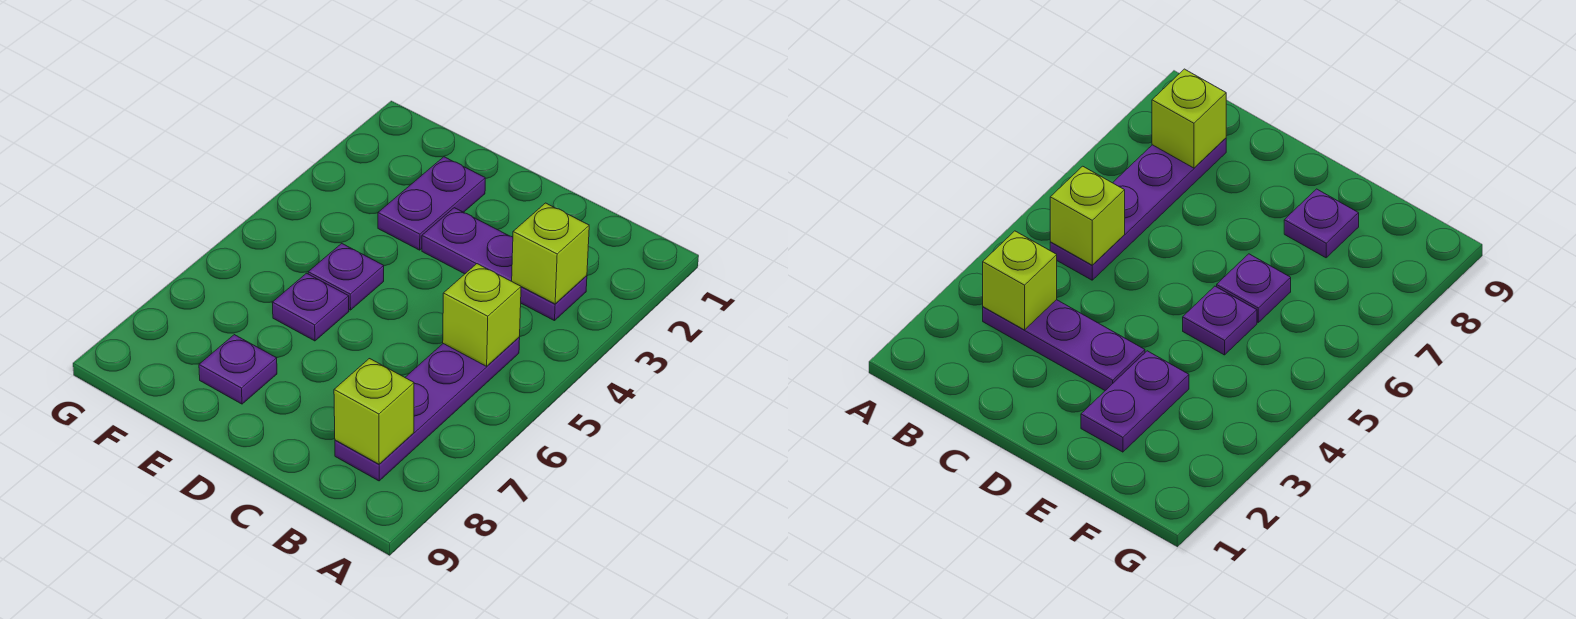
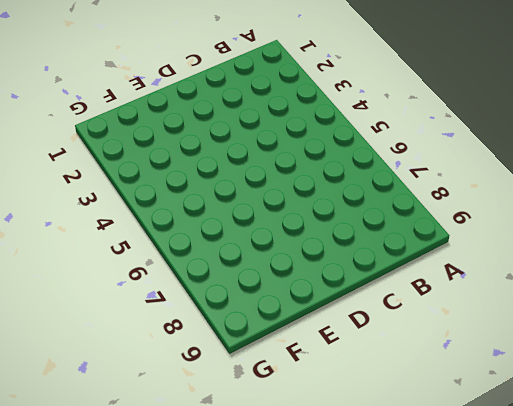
none -> purple 1x3 plate [422,208,587,321]
none -> purple 1x4 plate [335,337,520,481]

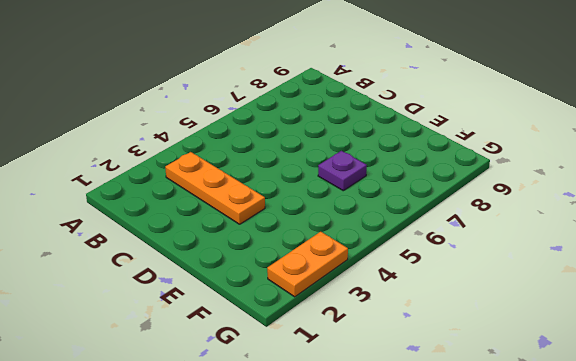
orange 1x3 plate [165,152,265,224] -> purple 1x3 plate [422,208,587,321]
orange 1x2 plate [267,232,348,297] -> none
none -> purple 1x4 plate [335,337,520,481]
none -> purple 1x2 plate [378,157,485,250]

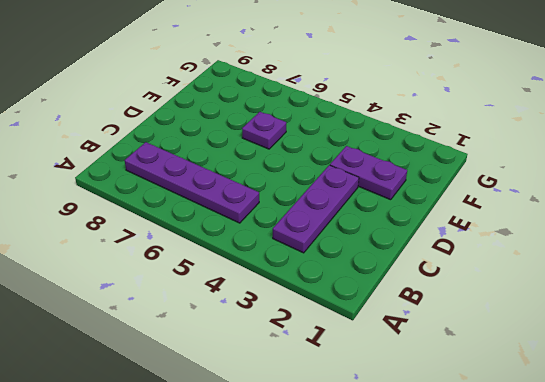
none -> purple 1x1 plate [308,244,384,310]
none -> purple 1x1 plate [199,335,277,404]

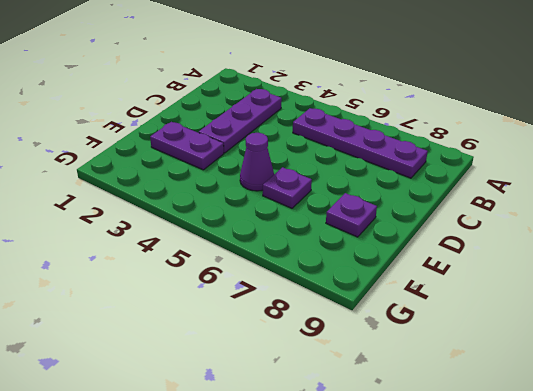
purple 1x1 cone [240,133,274,191] -> purple 1x1 plate [308,244,384,310]
none -> lime 1x1 brick [512,203,589,304]
none -> lime 1x1 brick [443,264,521,366]

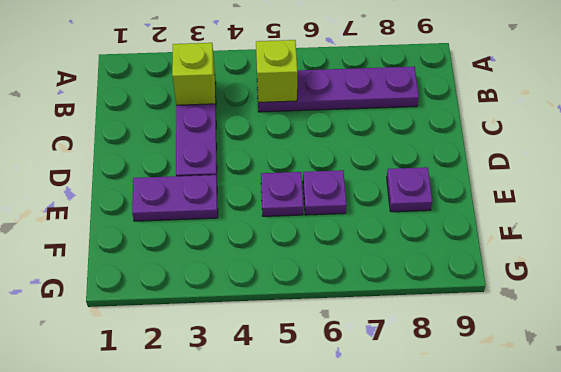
none -> lime 1x1 brick [334,359,414,464]

